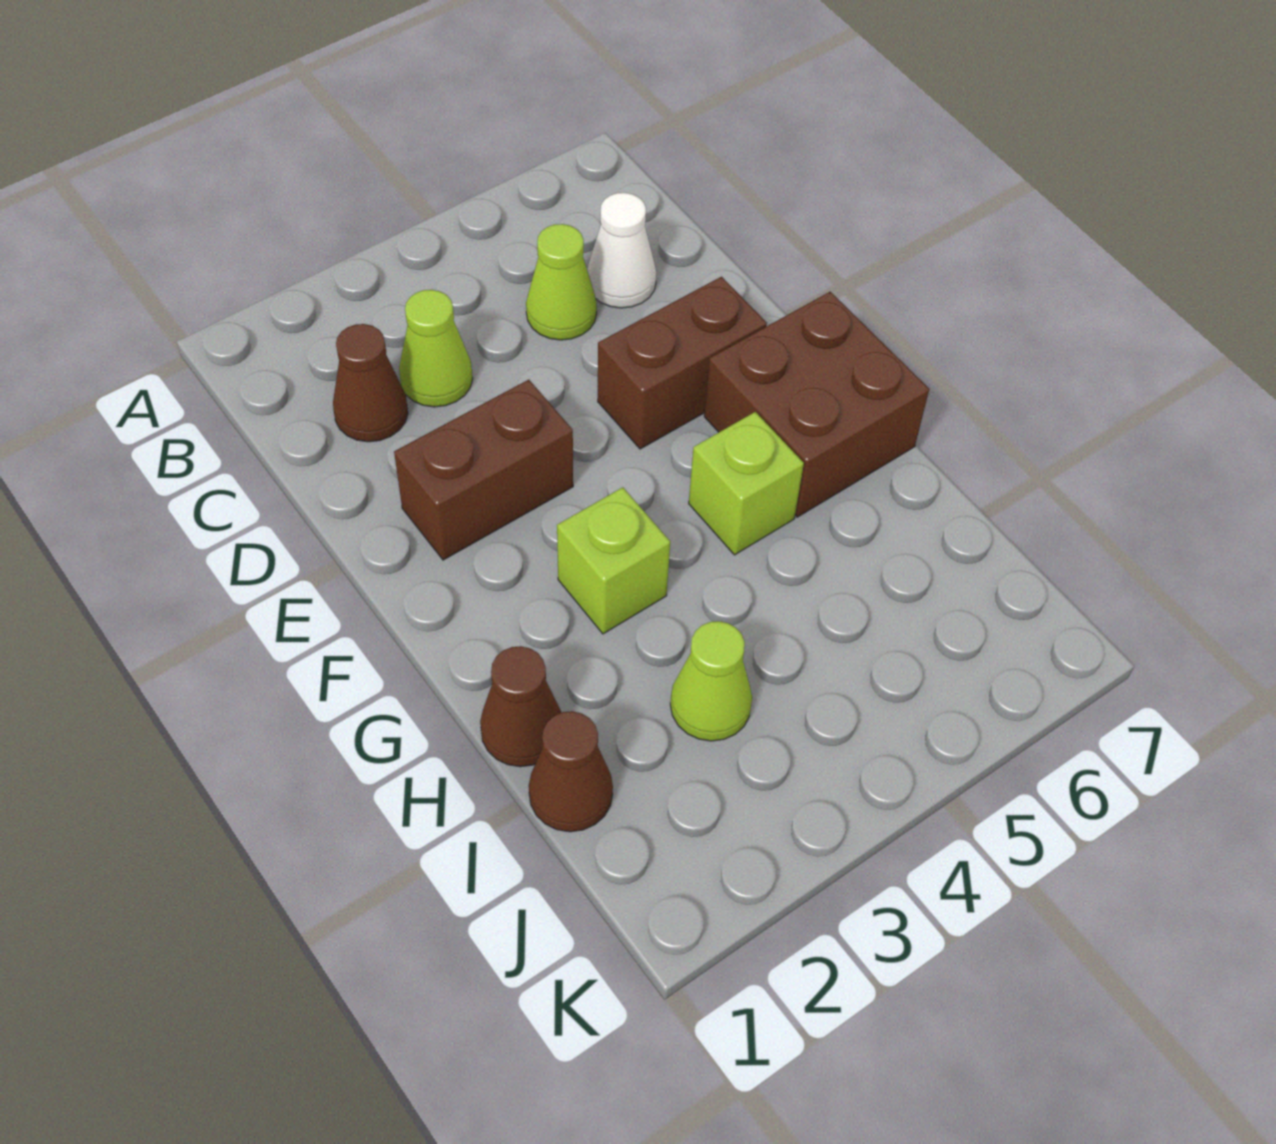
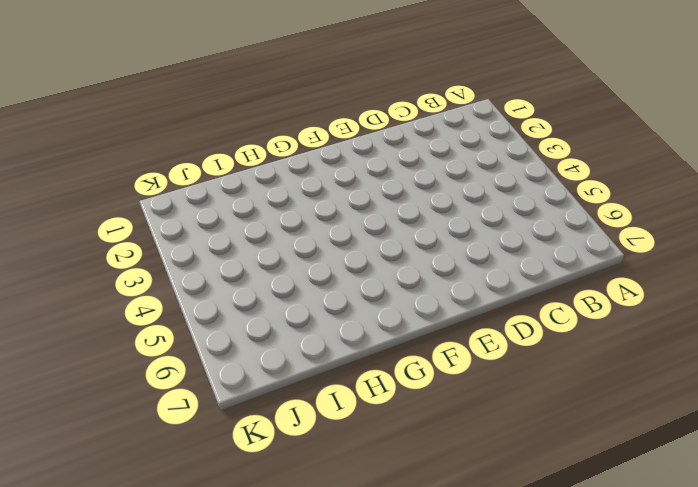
none -> brown 1x1 cone [333,324,408,442]
none -> lime 1x1 cone [399,290,473,407]
none -> lime 1x1 cone [526,224,597,340]

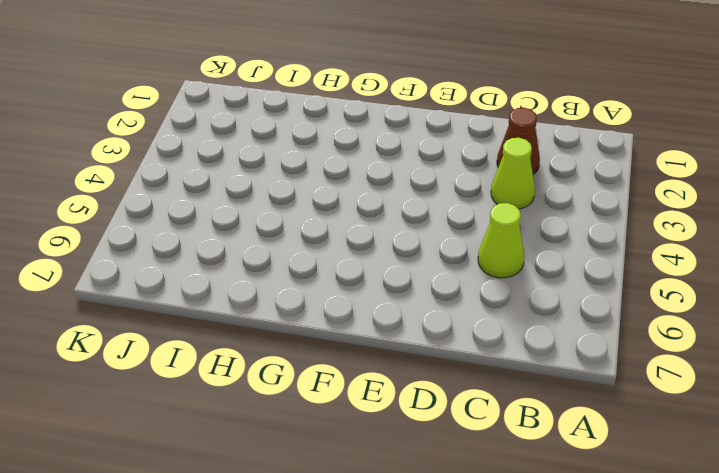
none -> white 1x1 cone [587,193,657,308]
none -> brown 1x2 brick [394,380,573,560]
none -> brown 1x2 brick [598,277,767,449]

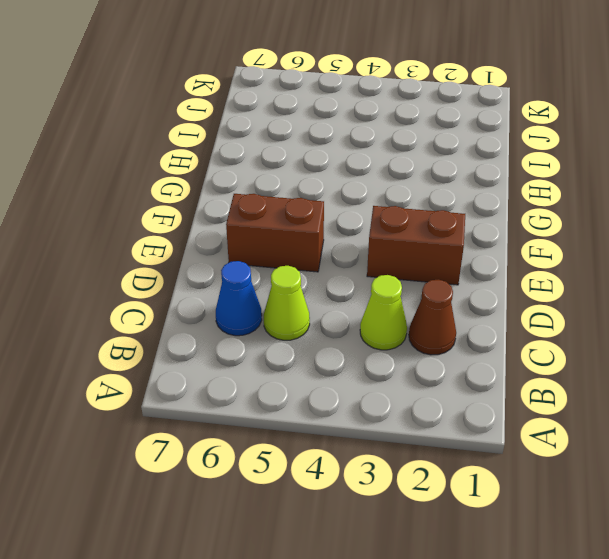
blue 1x1 cone [216,261,262,336] -> white 1x1 cone [587,193,657,308]
none -> brown 2x2 brick [704,292,929,517]
none -> lime 1x1 brick [557,487,670,634]
none -> lime 1x1 brick [689,412,804,555]

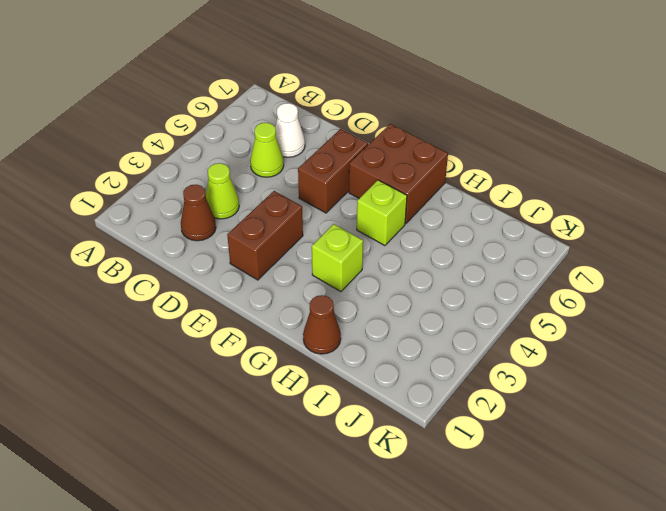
none -> brown 1x1 cone [529,711,613,832]
none -> lime 1x1 cone [670,621,752,741]

